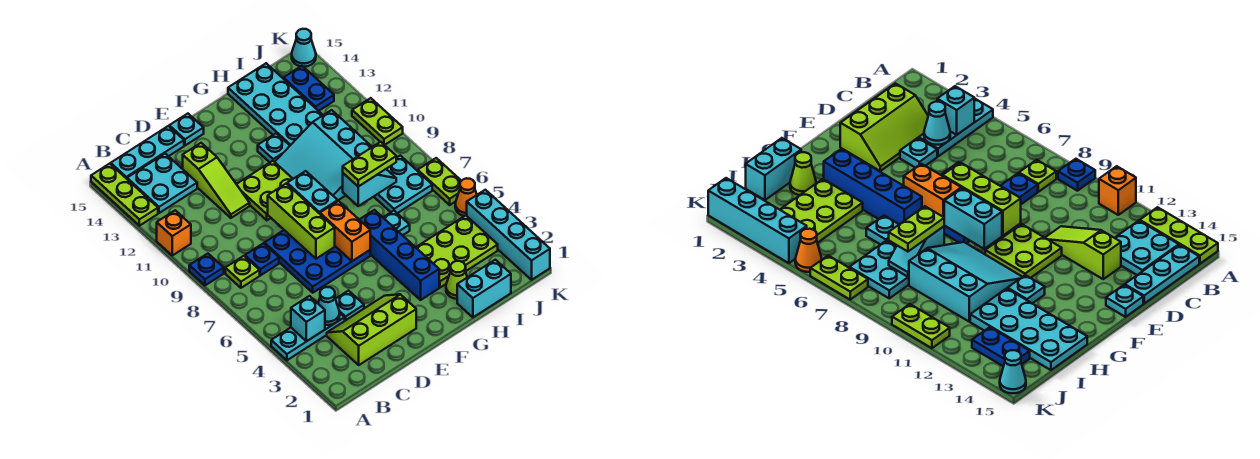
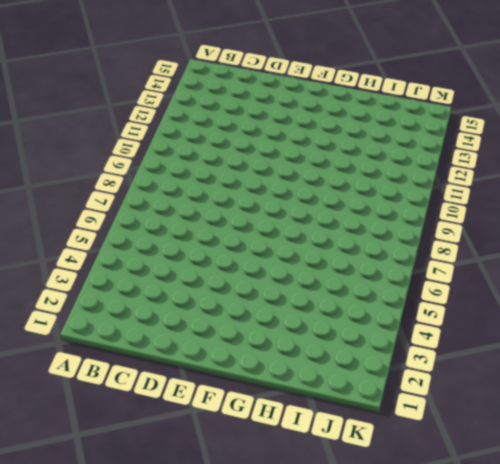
none -> cyan 1x3 plate [271,313,345,360]
none -> blue 1x1 plate [189,254,224,285]
none -> orange 1x1 brick [157,210,191,255]
none -> lime 1x3 plate [91,164,158,226]

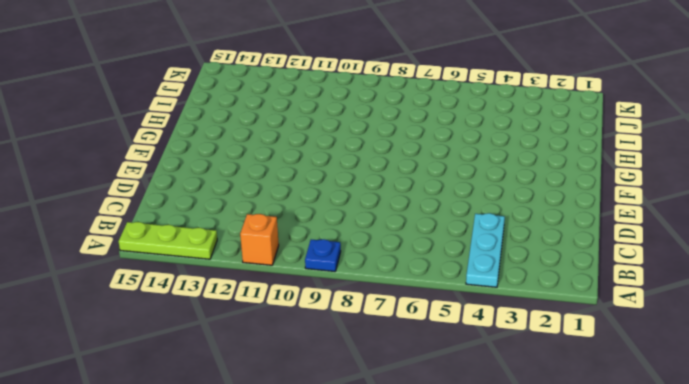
none -> lime 1x1 plate [225,256,260,288]
none -> cyan 2x2 plate [127,154,197,213]
none -> cyan 1x3 plate [111,126,184,179]
none -> lime 2x3 slope [327,294,416,365]

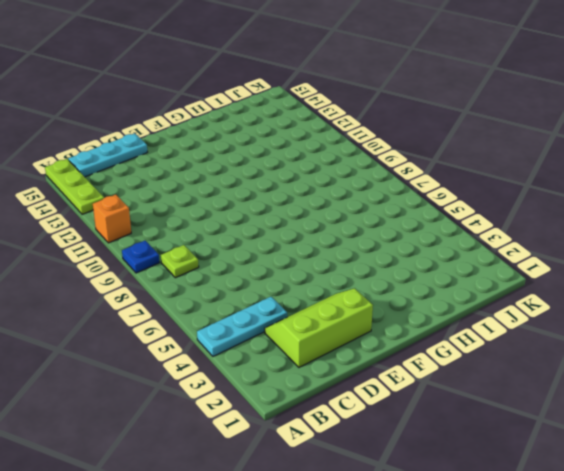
none -> cyan 2x2 plate [127,154,197,213]
none -> blue 1x1 plate [245,243,279,275]
none -> cyan 1x1 plate [336,291,364,321]
none -> blue 3x3 plate [264,230,370,293]

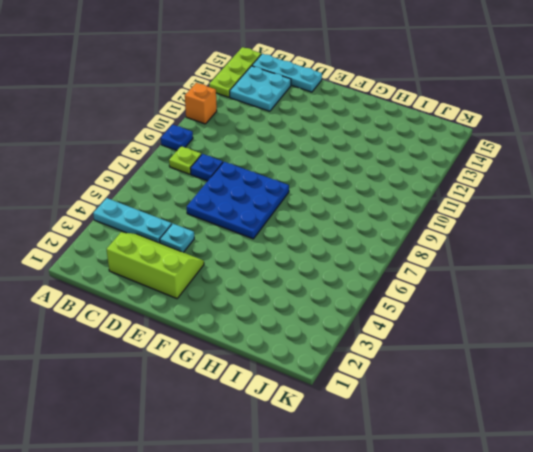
none -> lime 1x3 slope [183,143,250,218]
none -> lime 2x2 plate [237,161,293,220]
none -> cyan 1x1 plate [169,114,204,145]
none -> blue 1x4 brick [359,210,439,300]

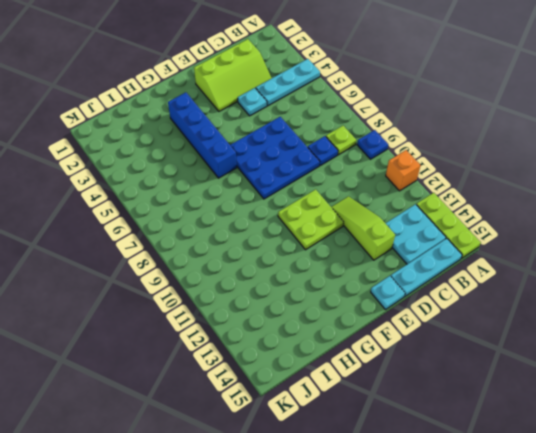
none -> cyan 3x3 slope [275,110,372,200]
none -> cyan 1x1 plate [258,133,290,162]
none -> cyan 1x2 brick [457,260,511,317]
none -> lime 1x1 cone [446,261,467,299]

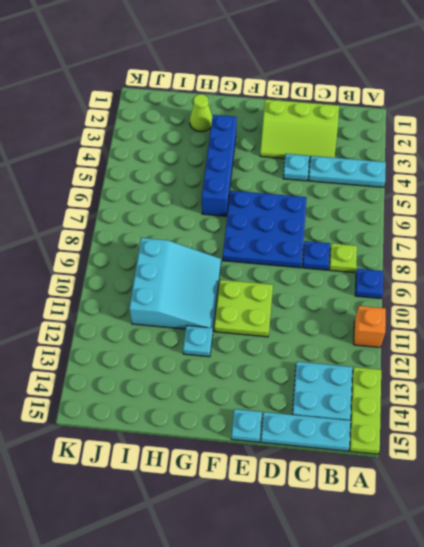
none -> lime 1x3 slope [183,143,250,218]
none -> cyan 1x2 brick [457,260,511,317]
none -> lime 2x3 plate [416,215,498,288]
none -> cyan 1x1 plate [383,211,410,235]

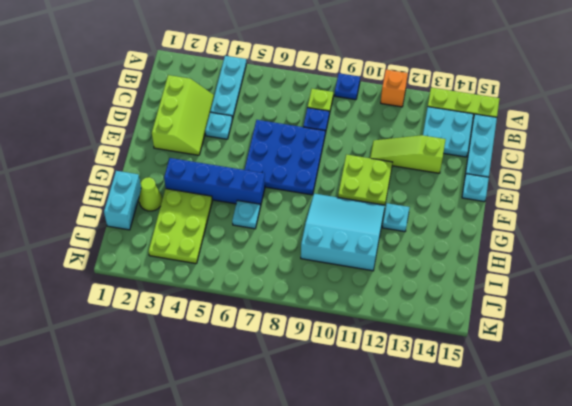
none -> cyan 2x4 plate [228,63,323,145]
none -> cyan 2x2 plate [374,155,432,213]
none -> blue 1x2 plate [283,66,334,111]
none -> cyan 1x4 brick [467,190,550,280]

